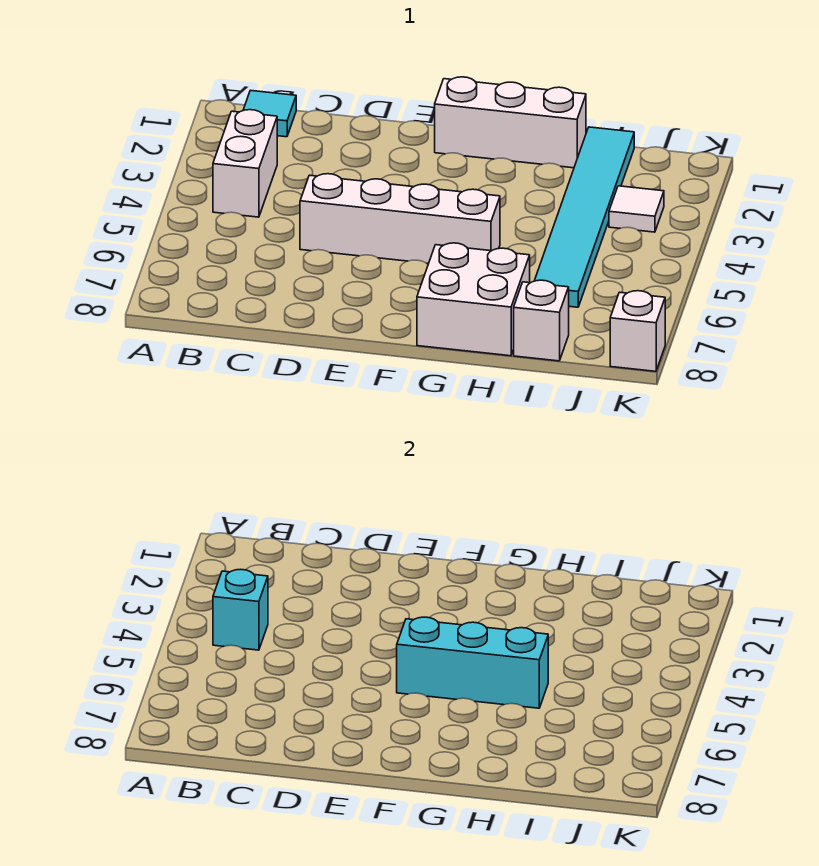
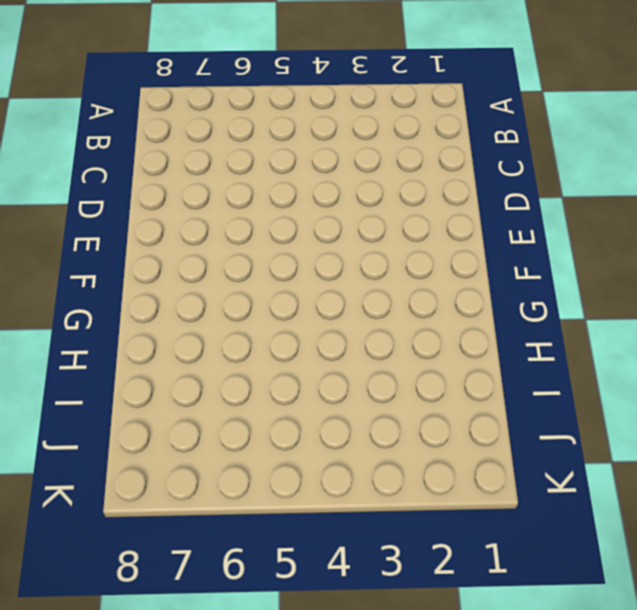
none -> cyan 1x1 tile [243,90,296,137]
none -> white 1x2 brick [213,110,277,217]

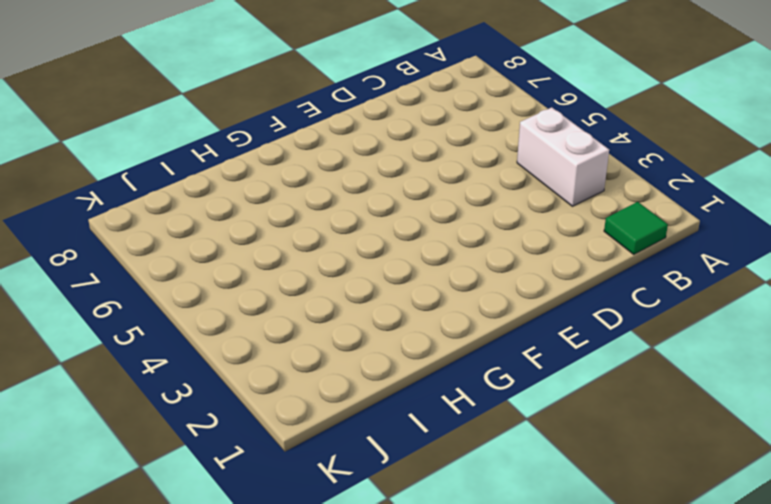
green 1x1 tile [604,202,668,254] -> cyan 1x1 tile [243,90,296,137]
none -> white 1x4 brick [300,174,500,263]
none -> white 1x3 brick [435,77,586,168]

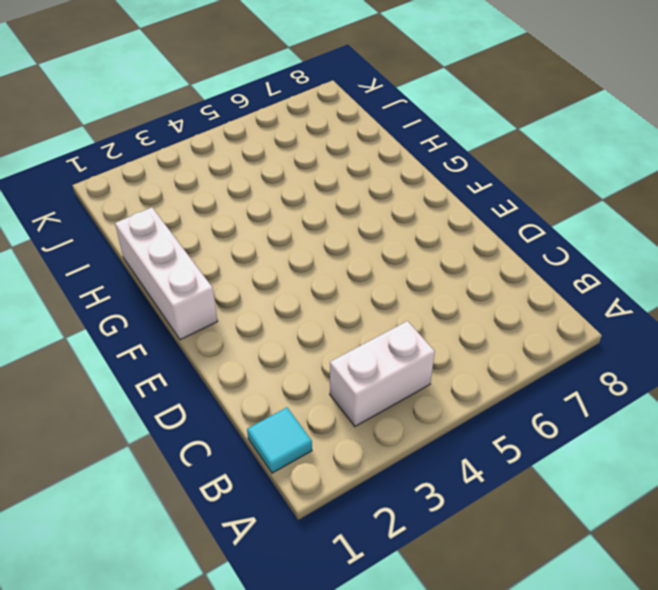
none -> white 1x4 brick [300,174,500,263]
none -> white 2x2 brick [417,243,530,356]

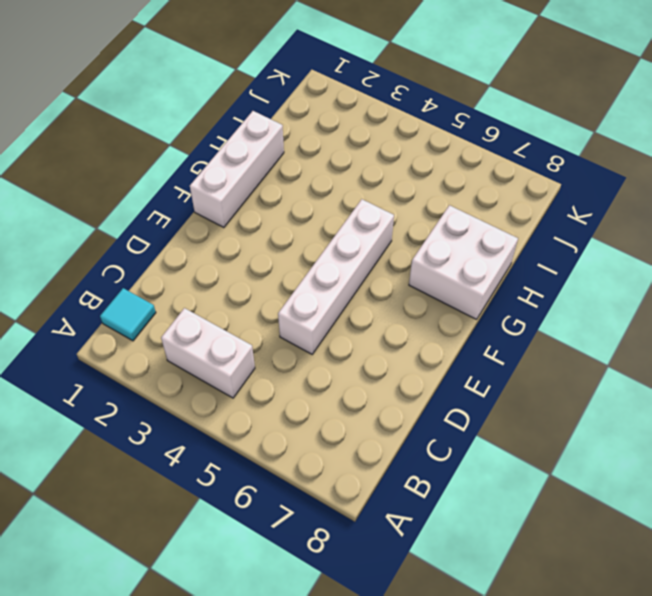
none -> cyan 1x6 tile [535,127,634,307]
none -> white 1x1 brick [514,280,569,361]

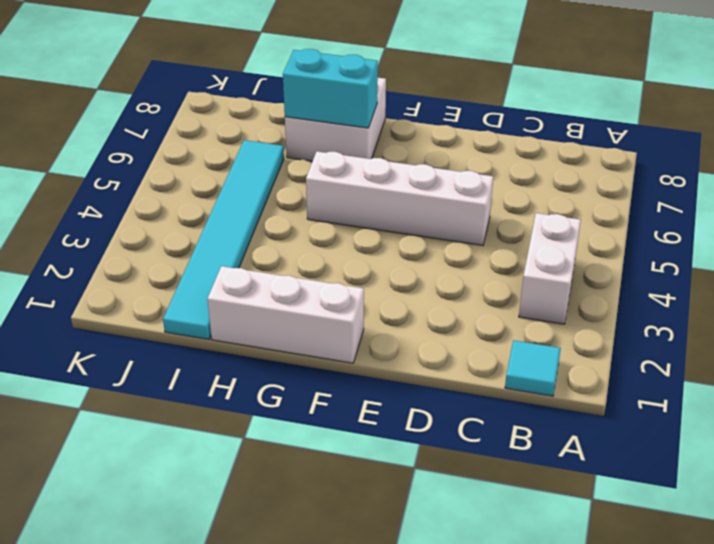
cyan 1x2 brick [283,49,378,128] -> none
none -> white 1x1 brick [514,280,569,361]
none -> white 1x1 tile [609,186,664,232]

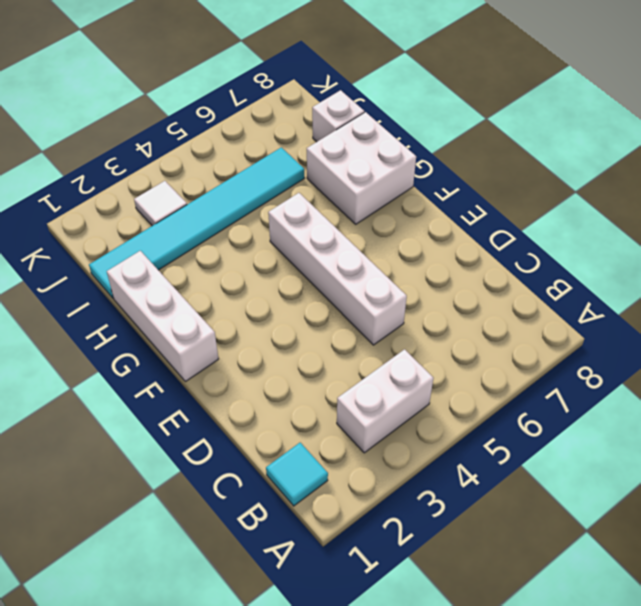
none -> white 1x1 brick [610,291,665,371]
none -> cyan 1x1 brick [213,569,268,650]

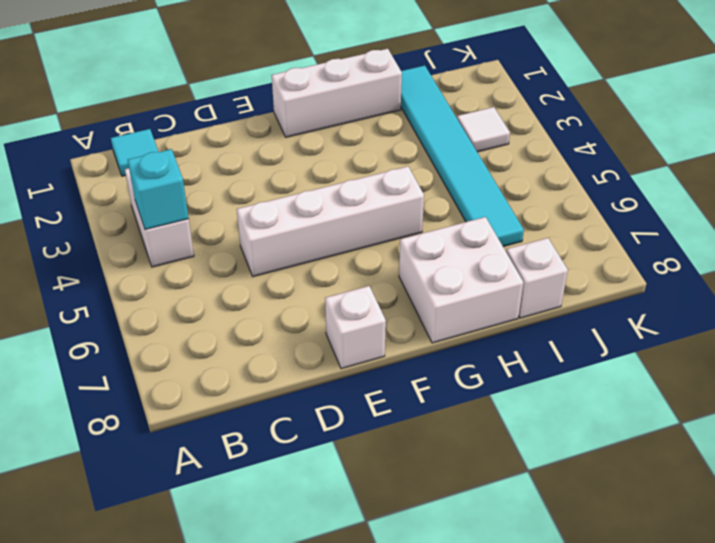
white 1x1 brick [325,286,386,369] -> white 1x1 brick moved to [610,291,665,371]
none -> cyan 1x3 brick [397,617,548,708]

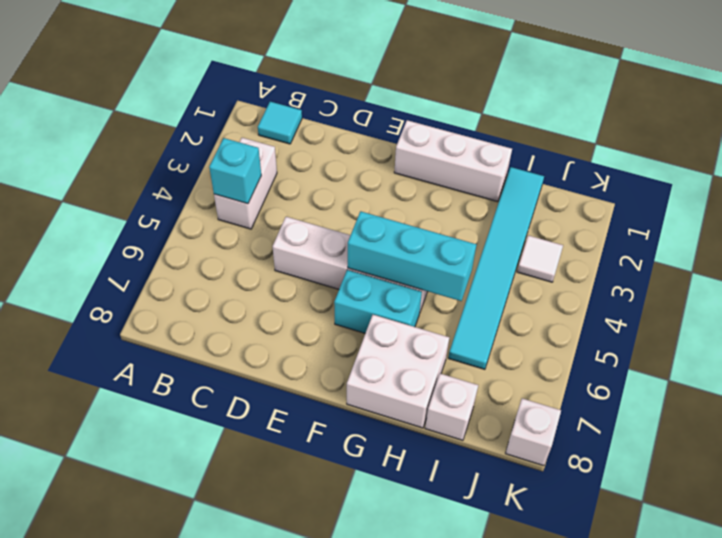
cyan 1x2 brick [334,270,422,333] -> none

